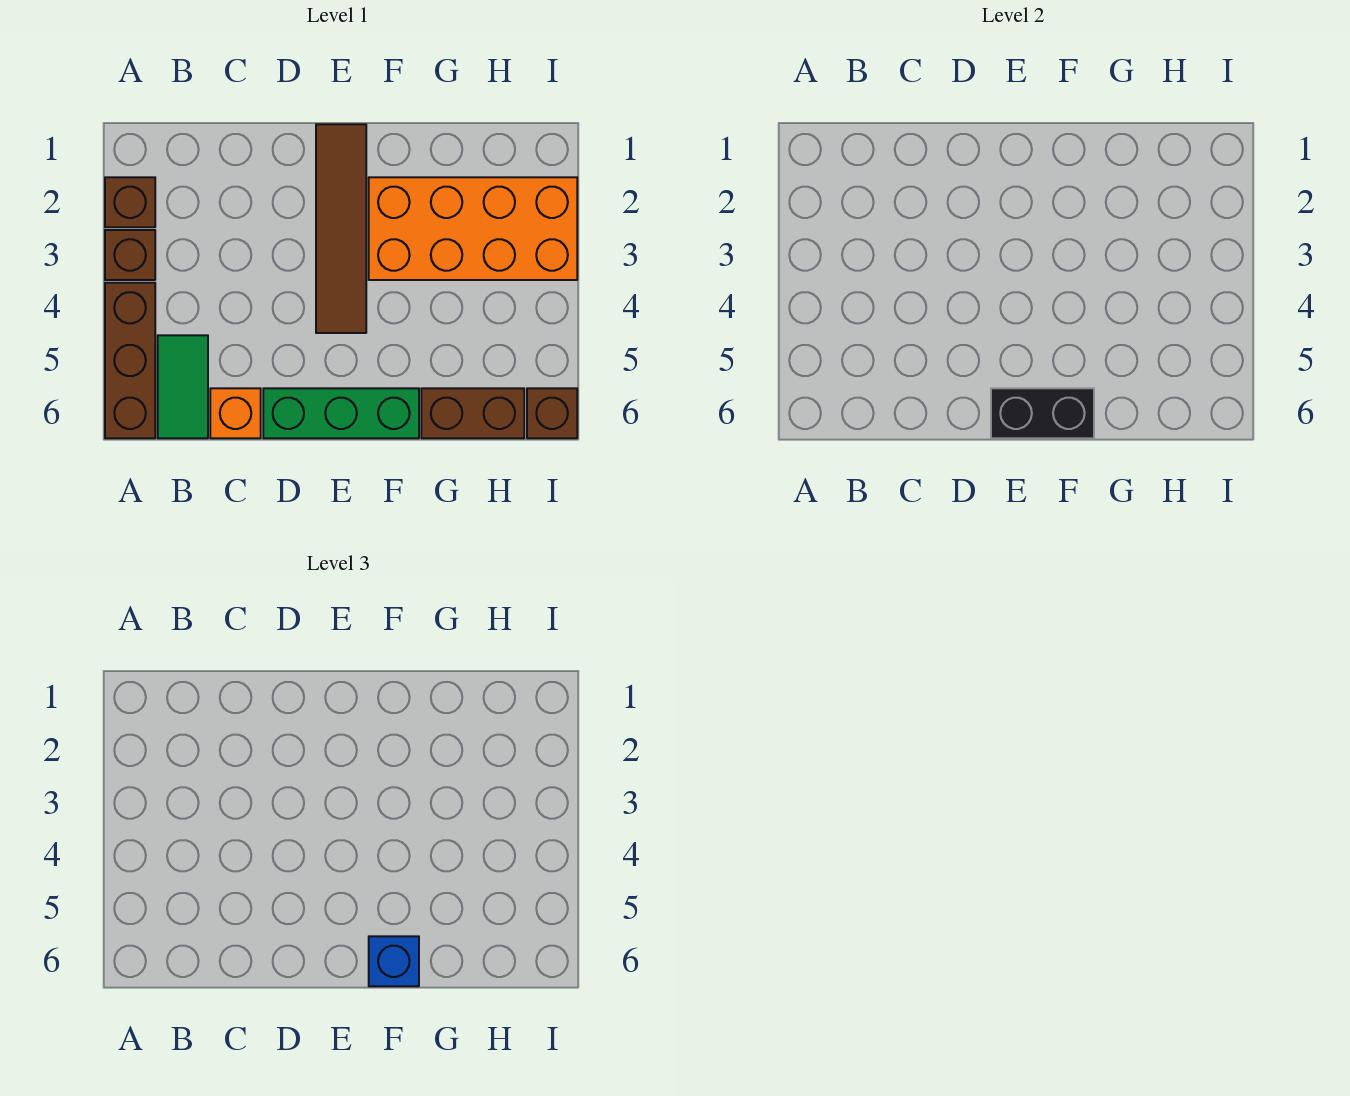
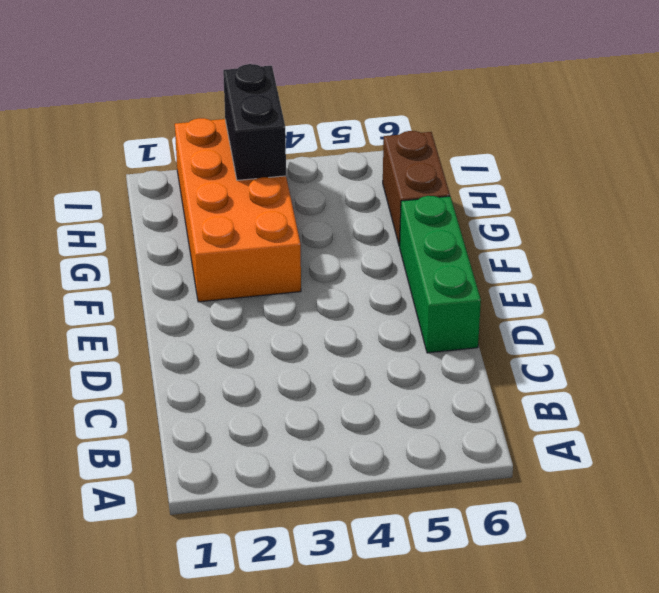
black 1x2 brick [223,64,286,180] -> black 1x2 brick moved to [991,388,1094,438]
none -> brown 1x1 brick [105,177,155,227]
none -> brown 1x1 brick [105,230,155,280]
none -> brown 1x3 brick [105,283,155,438]

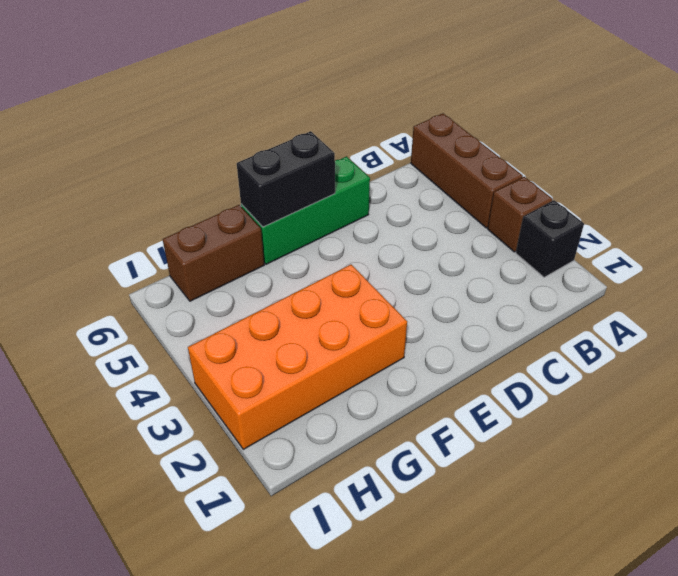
black 1x1 brick [516,200,584,277] -> brown 1x1 brick [105,177,155,227]
none -> green 1x2 tile [158,335,208,438]
none -> orange 1x1 brick [210,388,261,438]
none -> brown 1x4 tile [316,124,366,333]

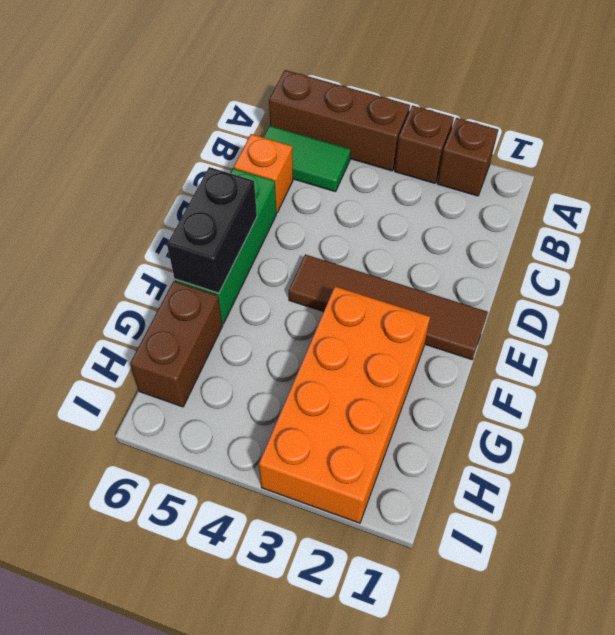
none -> brown 1x1 brick [527,388,577,438]
none -> blue 1x1 brick [369,936,419,986]

